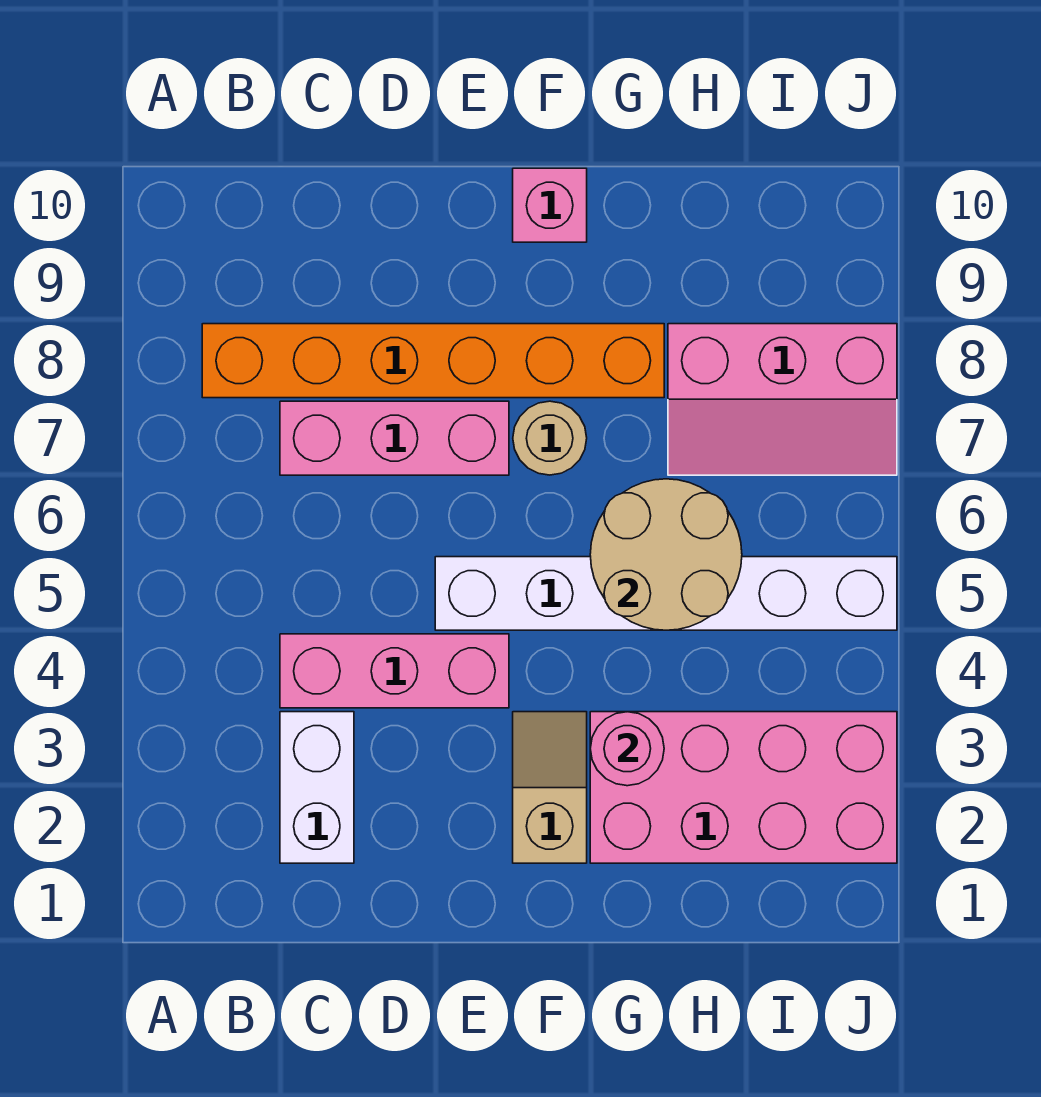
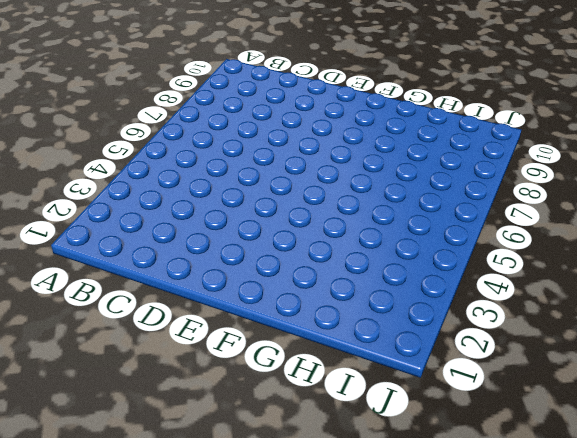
none -> orange 1x6 brick [202,324,664,398]
none -> white 1x2 brick [280,712,354,863]
none -> pink 1x3 brick [280,634,509,708]

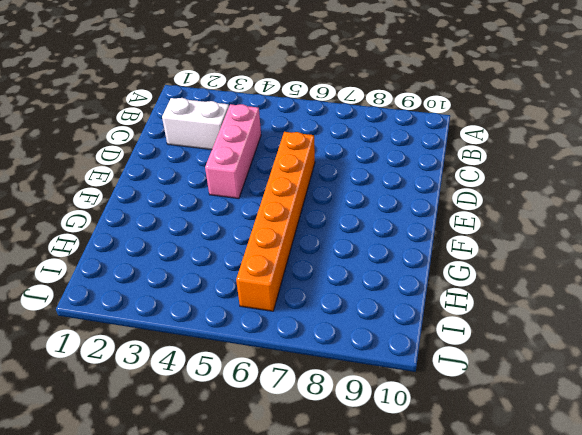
orange 1x6 brick [236,132,315,311] -> orange 1x6 brick moved to [202,324,664,398]
none -> pink 1x3 brick [280,401,509,475]
none -> white 1x6 brick [435,557,897,630]
none -> tan 1x2 slope [513,712,587,863]

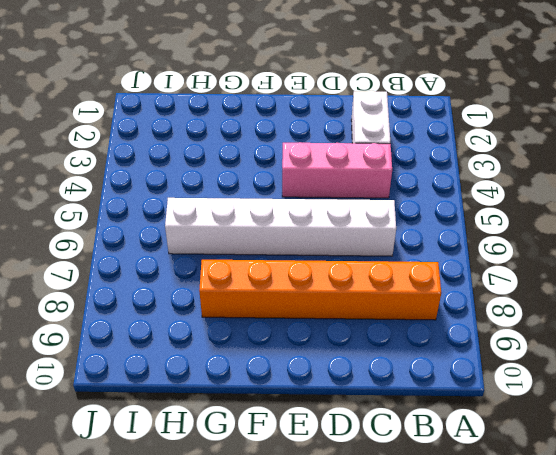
white 1x6 brick [165,198,396,256] -> white 1x6 brick moved to [435,557,897,630]
none -> pink 1x3 brick [280,401,509,475]
none -> tan 1x2 slope [513,712,587,863]
none -> tan 1x1 round brick [513,401,587,475]

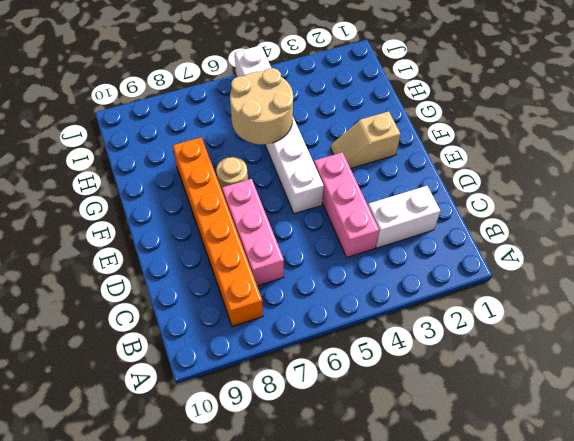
none -> pink 1x1 brick [513,168,587,242]
none -> pink 2x4 brick [590,712,897,863]
none -> pink 2x3 slope [668,324,897,475]

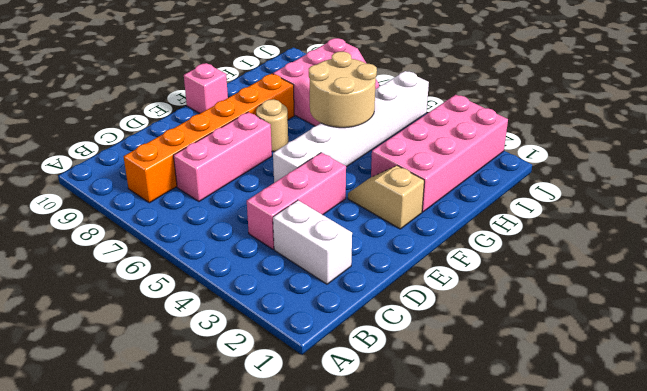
none -> pink 1x1 round brick [590,712,664,786]

